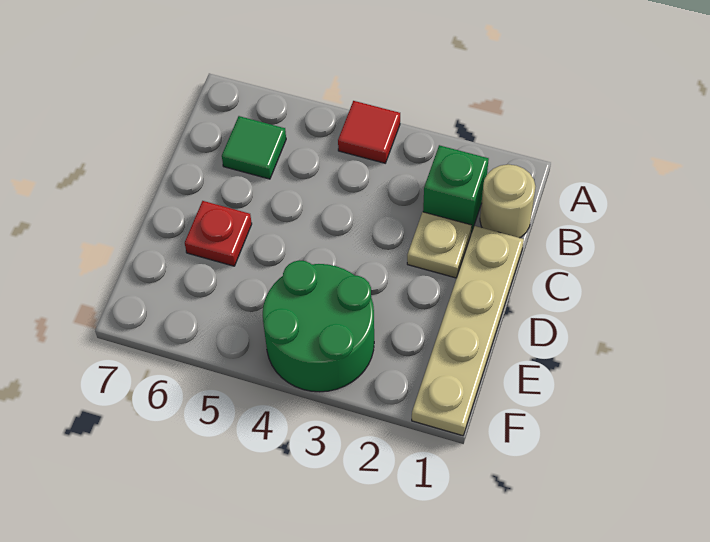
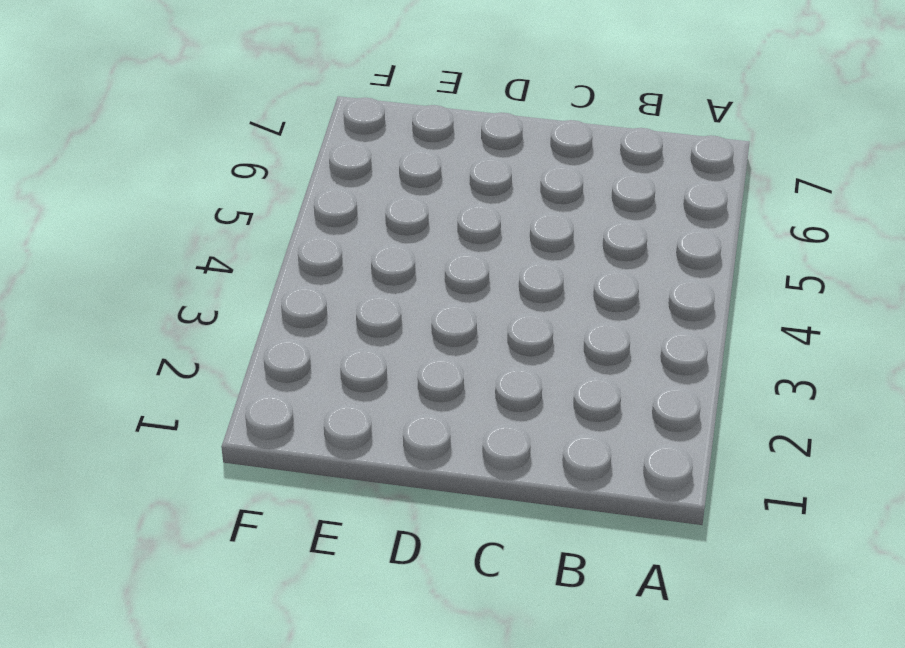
none -> red 1x1 tile [338,101,400,163]
none -> tan 1x1 round brick [480,164,536,238]

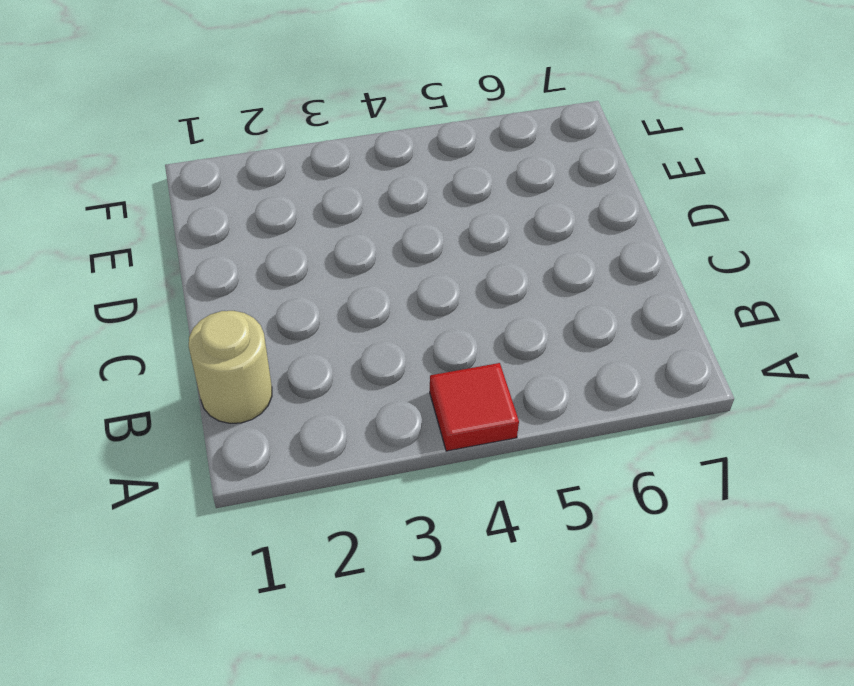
none -> green 1x1 brick [423,145,489,233]
none -> green 1x1 tile [222,116,286,179]

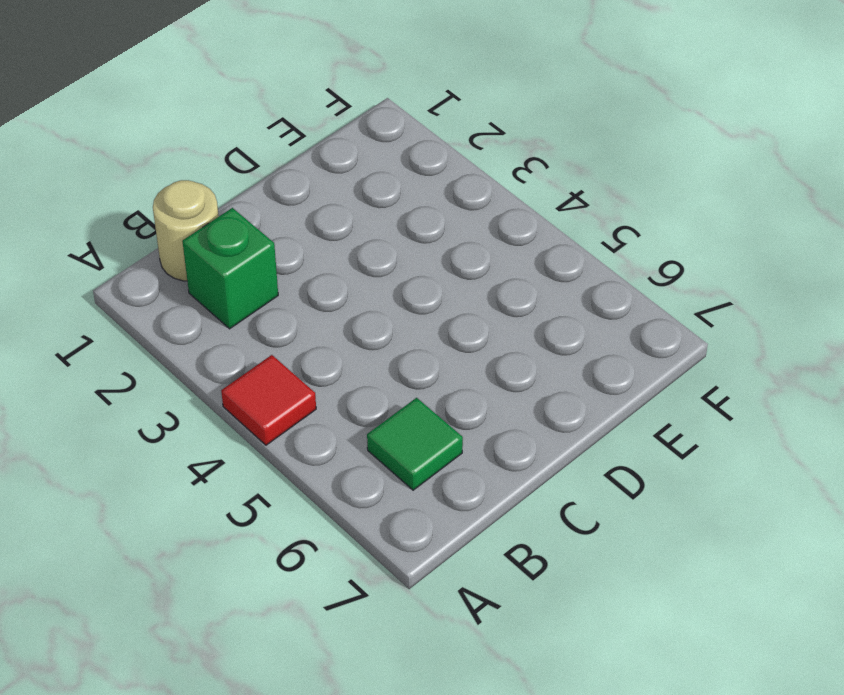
none -> tan 1x4 plate [412,226,524,436]
none -> tan 1x1 plate [407,212,472,278]

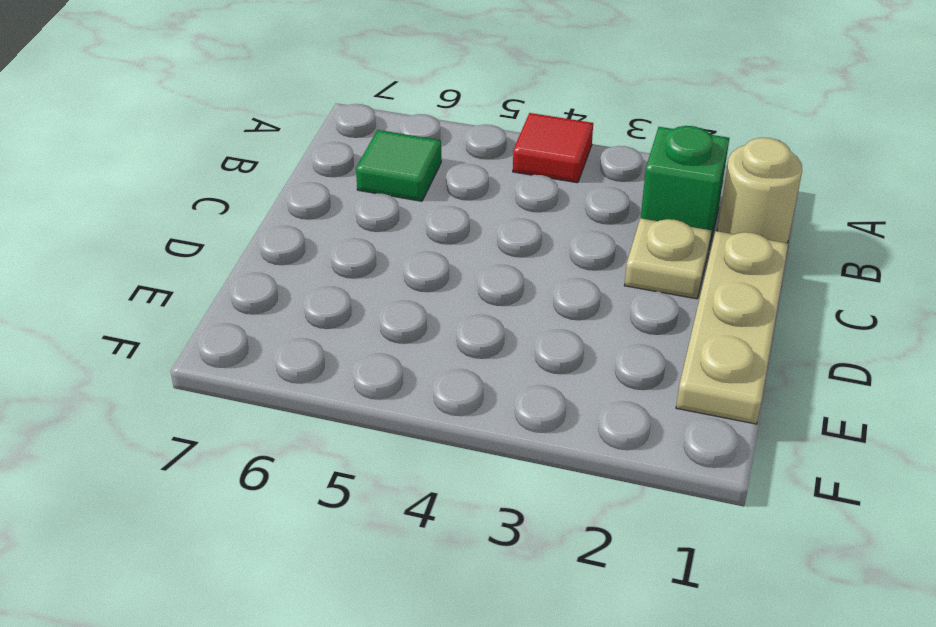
tan 1x3 plate [676,231,788,424] -> tan 1x4 plate [412,226,524,436]
none -> red 1x1 plate [185,201,252,266]
none -> green 2x2 round brick [263,260,374,392]

